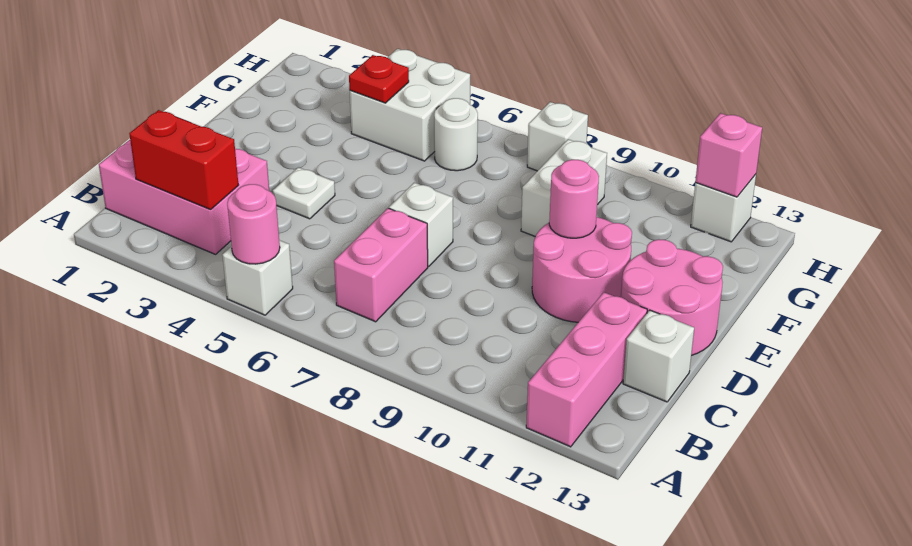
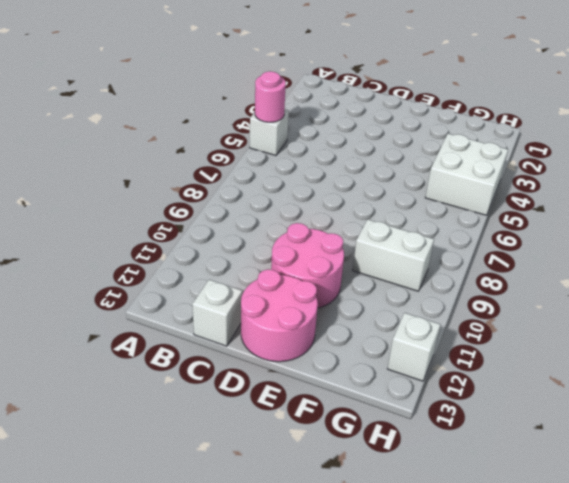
none -> pink 1x3 brick [526,292,647,447]
none -> pink 2x3 brick [99,140,269,254]
none -> pink 1x2 brick [334,208,428,322]

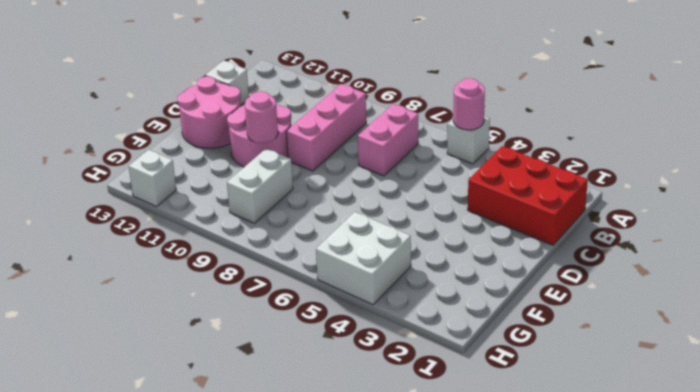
red 2x3 brick [468,146,588,245] -> pink 2x3 brick [99,140,269,254]
pink 1x3 brick [286,84,366,171] -> pink 1x3 brick moved to [526,292,647,447]
none -> white 1x1 plate [273,167,335,219]
none -> white 1x1 brick [389,183,453,266]
none -> white 1x1 round brick [434,98,478,171]

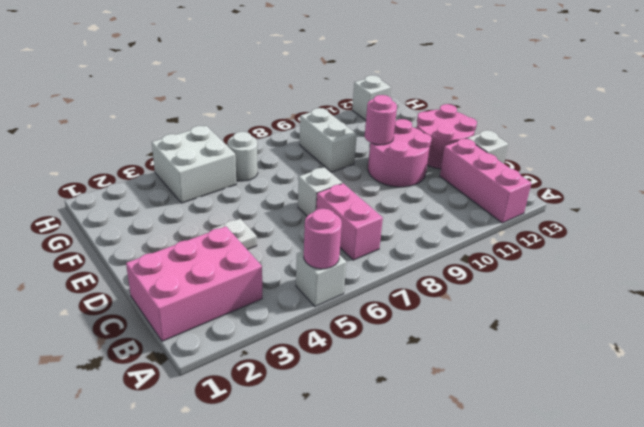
none -> white 1x1 brick [527,102,588,171]
none -> red 1x2 brick [129,110,238,210]
none -> red 1x1 plate [349,55,409,103]

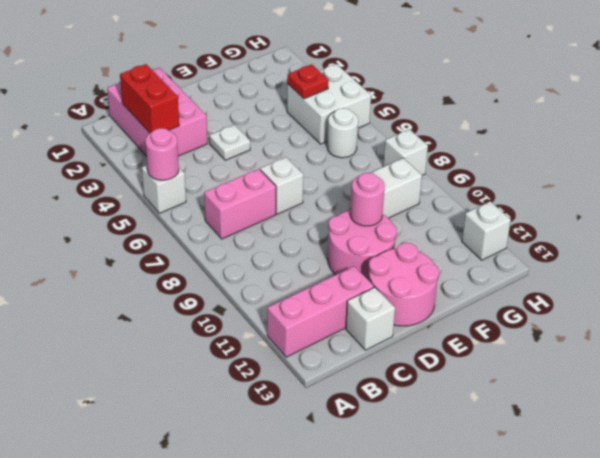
none -> pink 1x1 brick [695,113,762,197]

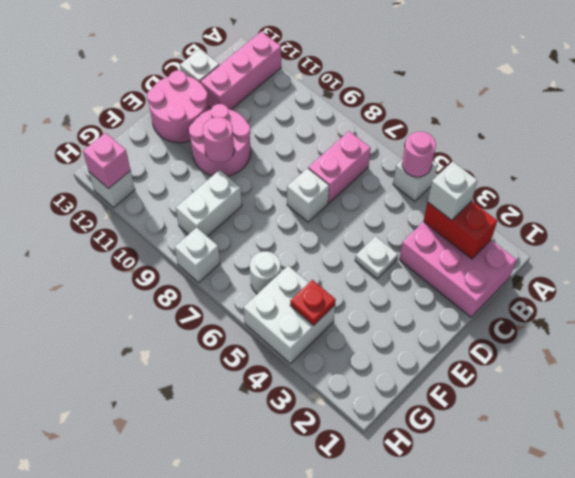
white 1x1 brick [428,162,477,220] -> none

